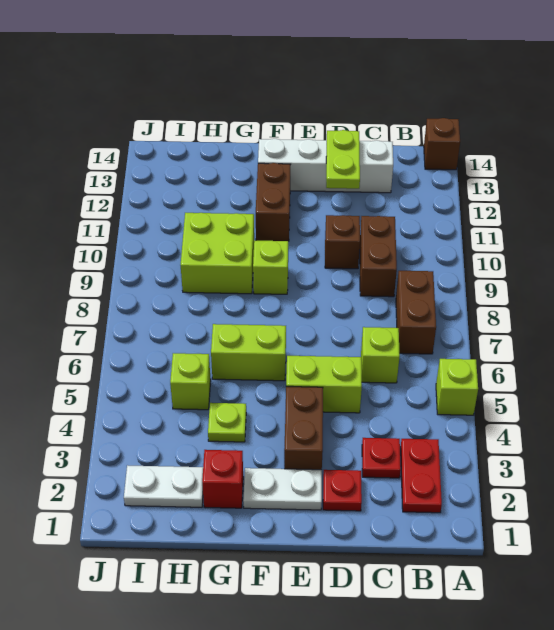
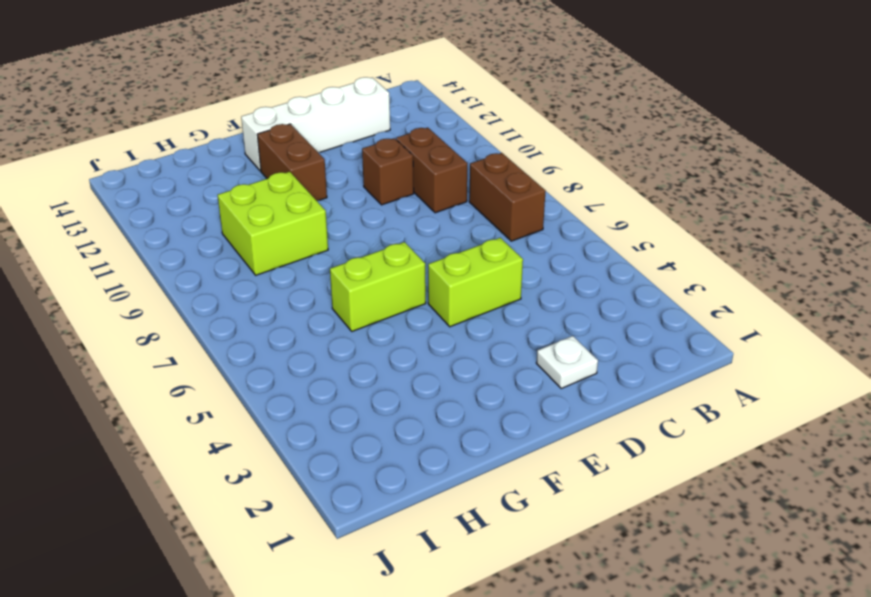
white 1x1 plate [536,336,598,388] -> red 1x1 plate [323,470,362,511]
none -> lime 1x1 brick [436,359,478,415]
none -> brown 1x1 brick [424,118,460,170]
none -> red 1x2 plate [401,439,442,513]

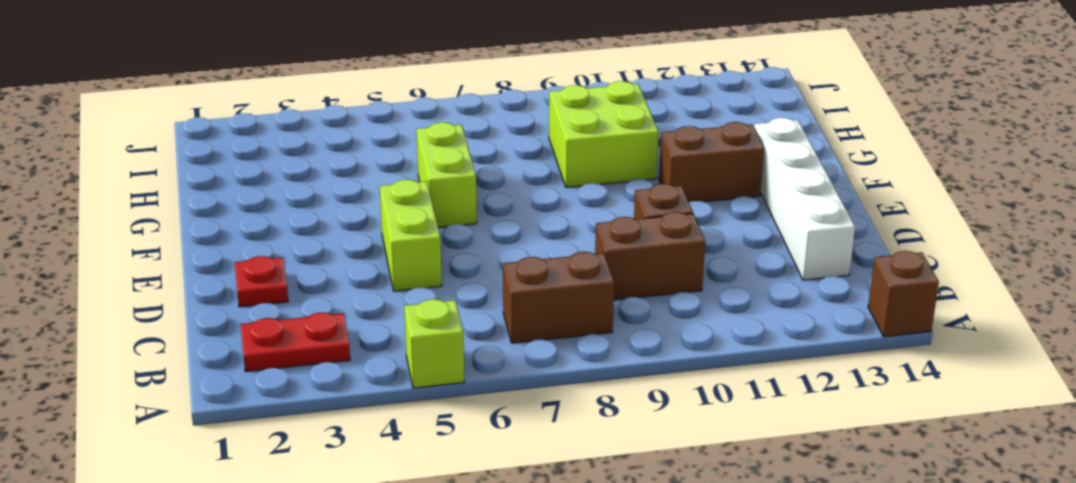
none -> red 1x1 plate [362,438,401,478]
none -> lime 1x1 brick [361,327,400,383]
none -> white 1x2 plate [243,468,322,510]

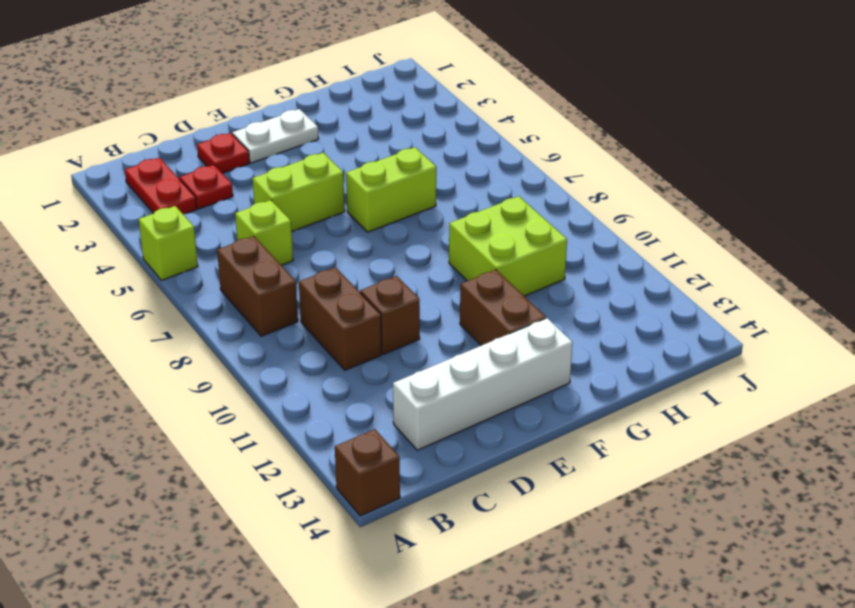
none -> brown 1x2 brick [284,387,323,470]
none -> lime 1x1 brick [253,240,288,294]
none -> red 1x1 brick [202,450,243,508]

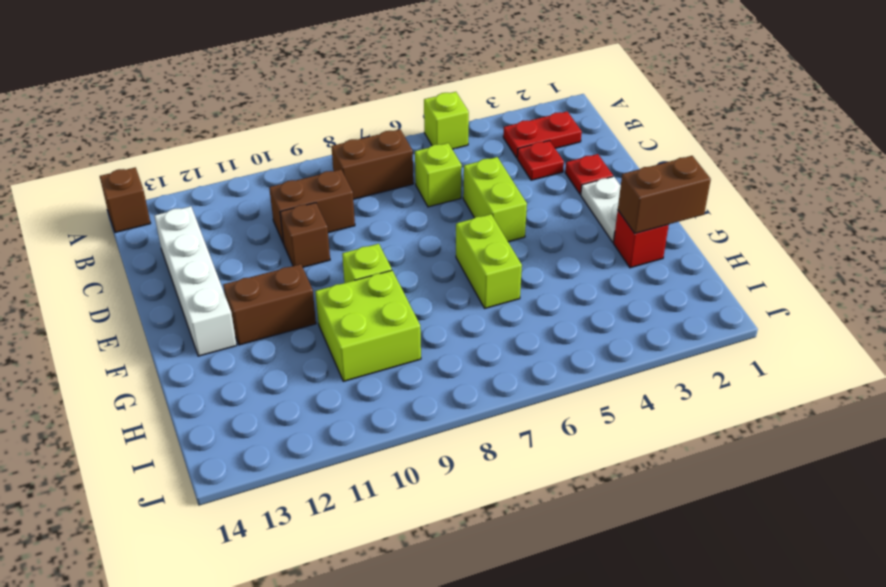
brown 1x2 brick [618,156,711,233] -> brown 1x2 brick moved to [284,387,323,470]
none -> lime 1x1 plate [208,403,246,442]
none -> white 1x2 plate [124,465,203,507]
none -> lime 1x1 brick [170,353,211,410]

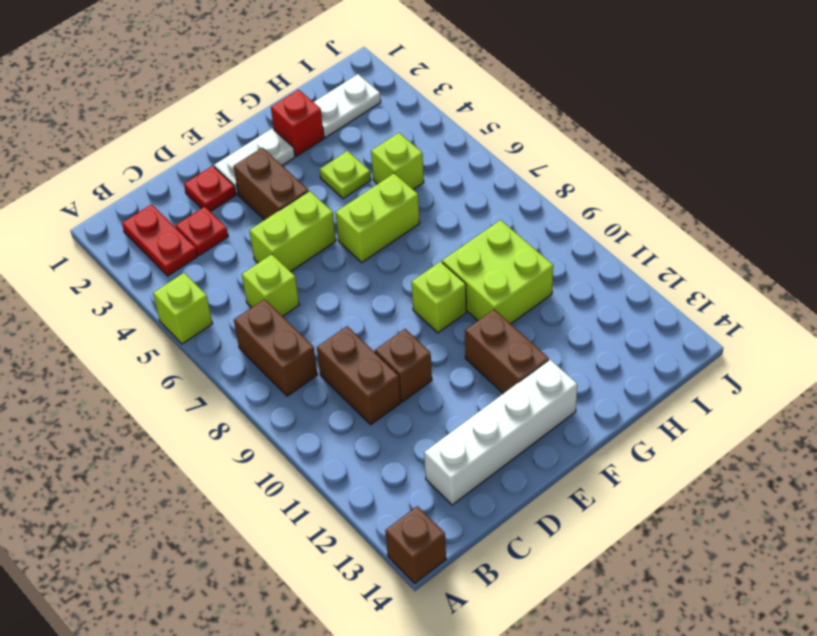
none -> lime 1x2 plate [326,130,360,189]

